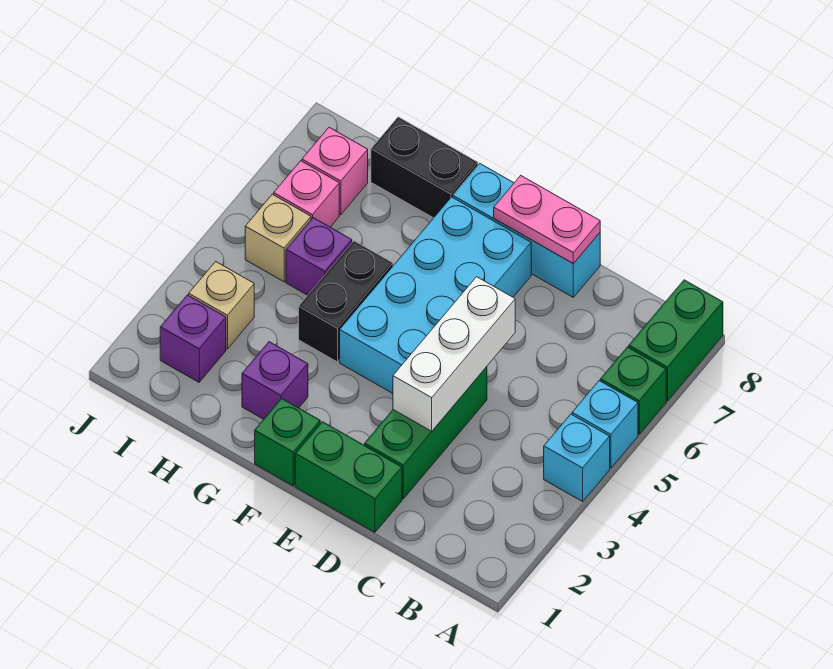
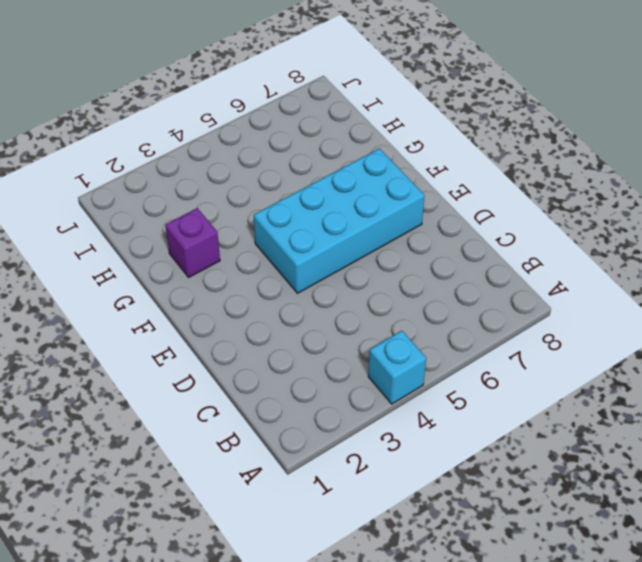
none -> cyan 1x1 brick [572,381,638,468]
none -> green 1x1 brick [600,347,666,434]
none -> green 1x2 brick [629,280,723,401]

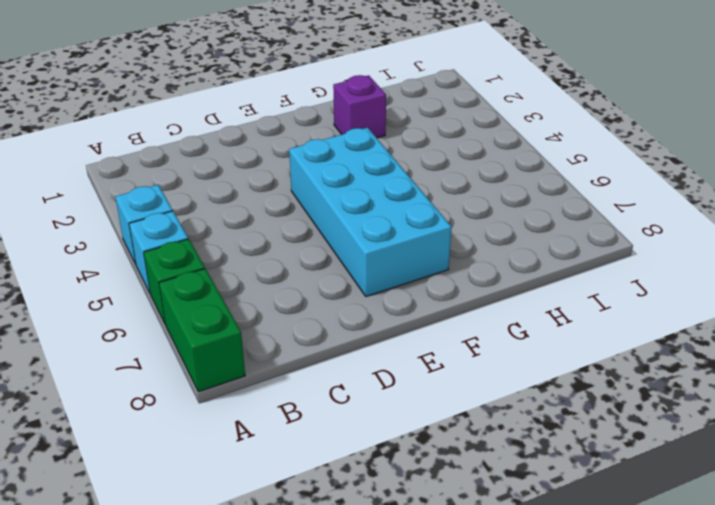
none -> green 1x2 brick [295,422,402,532]
none -> green 1x3 brick [365,367,487,499]
none -> cyan 1x3 brick [453,164,600,297]

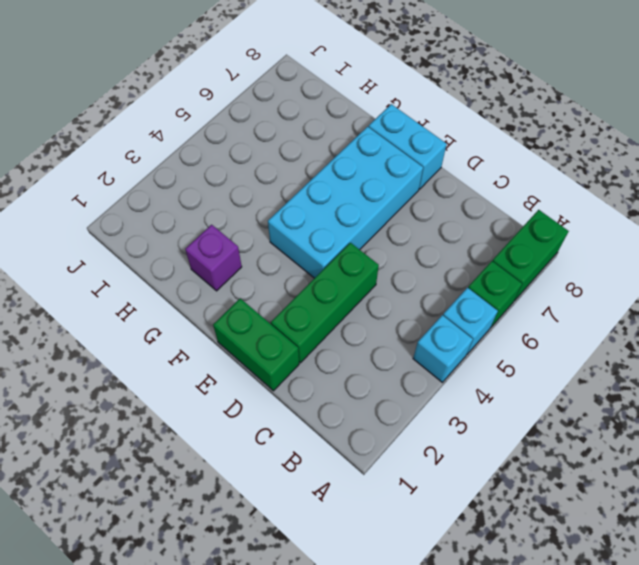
cyan 1x2 brick [369,104,447,189] -> cyan 1x3 brick [453,164,600,297]
none -> green 1x1 brick [255,398,320,486]
none -> black 1x2 brick [299,241,393,362]
none -> black 1x2 brick [371,117,478,218]

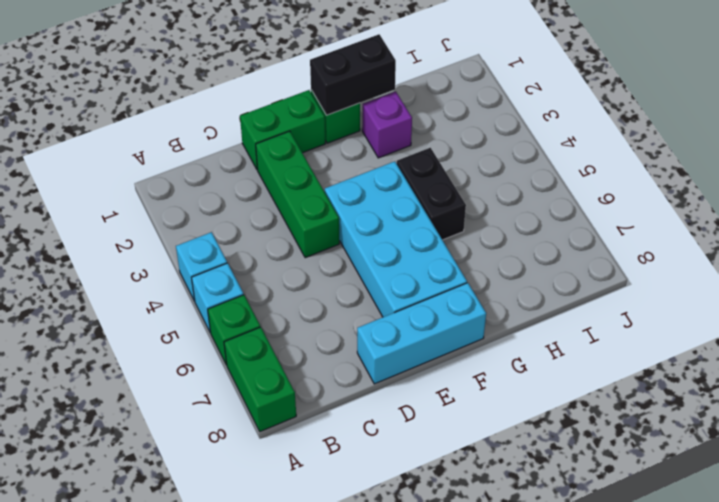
black 1x2 brick [310,34,396,115] -> black 1x2 brick moved to [371,117,478,218]
none -> purple 1x1 brick [286,218,352,295]
none -> purple 1x1 brick [160,295,226,382]
none -> tan 1x1 brick [189,262,254,349]

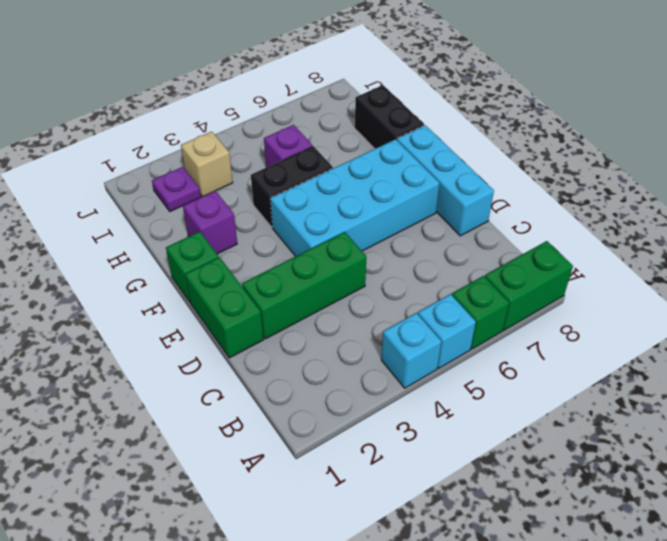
purple 1x1 plate [152,167,201,211] -> purple 1x1 brick [160,295,226,382]
none -> tan 1x1 brick [245,194,311,282]
none -> pink 1x1 brick [274,161,339,227]
none -> pink 1x1 brick [302,127,368,215]

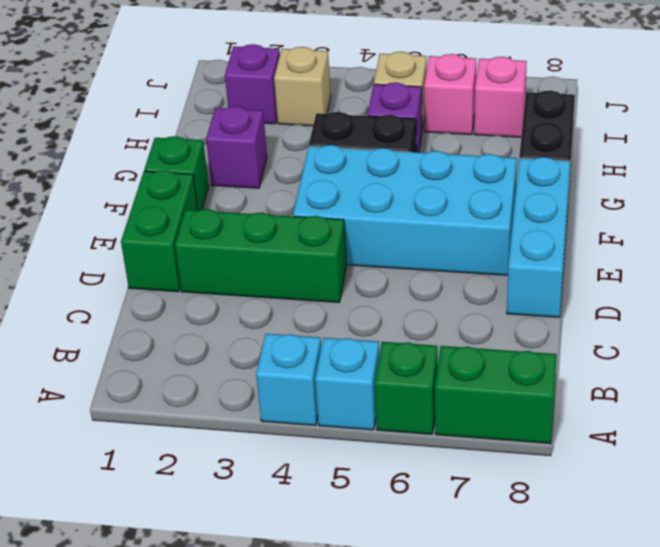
none -> white 1x3 brick [393,277,515,431]
none -> pink 1x2 plate [494,176,600,264]

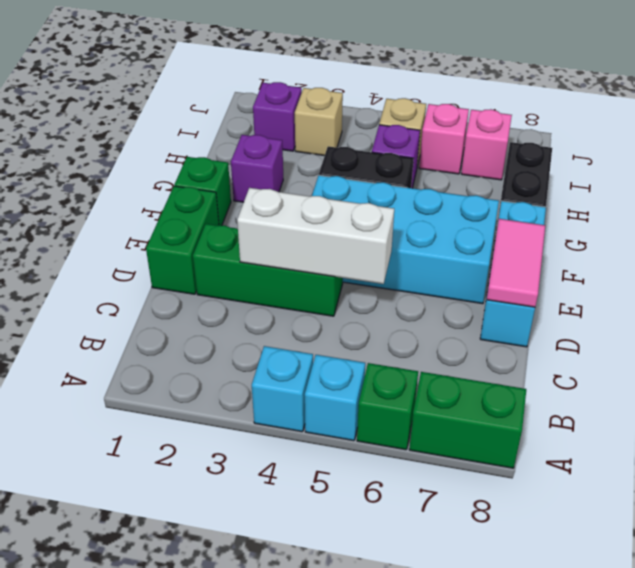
pink 1x2 tile [487,219,545,307] -> pink 1x2 plate [494,176,600,264]

